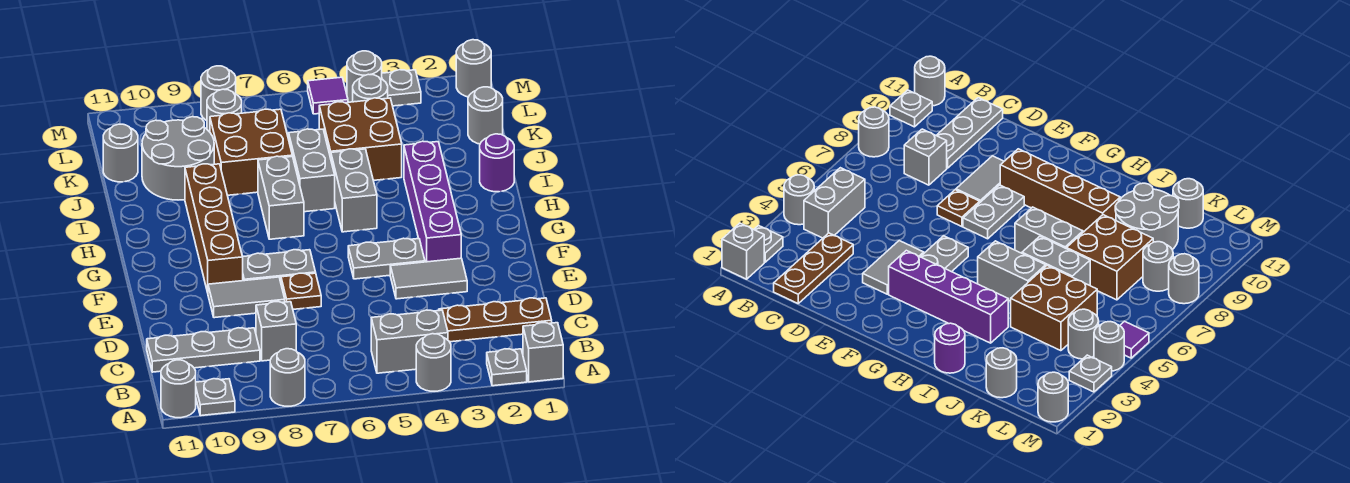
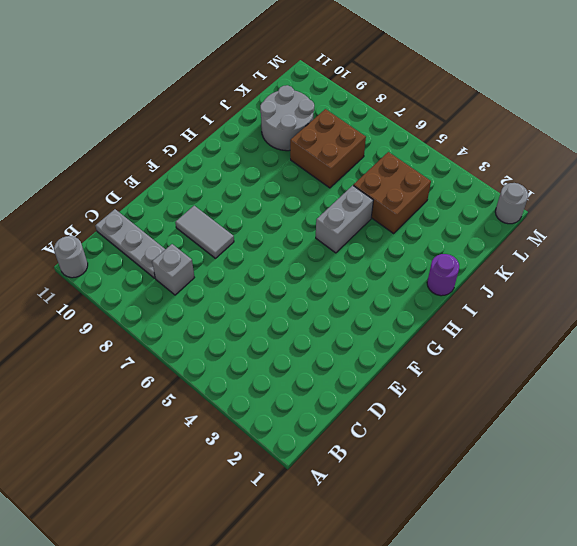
none -> grey 1x1 brick [523,323,563,382]
none -> grey 1x1 plate [487,349,527,386]
none -> grey 1x1 round brick [416,334,451,391]
none -> grey 1x1 round brick [270,349,305,406]

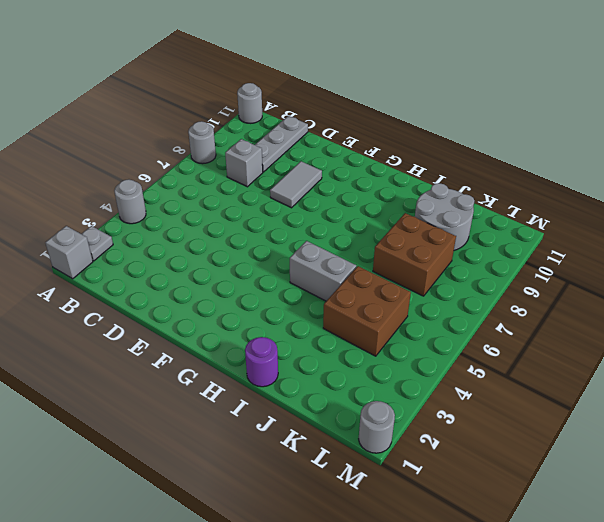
none -> grey 1x1 plate [196,379,235,416]
none -> grey 1x2 brick [371,310,448,373]
none -> brown 1x3 plate [439,298,552,342]
none -> grey 1x2 tile [390,258,467,299]

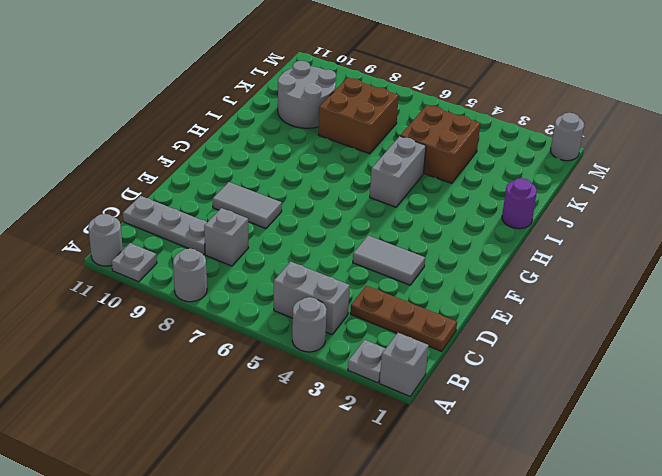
none -> brown 1x1 plate [281,273,321,309]
none -> purple 1x4 brick [404,141,461,262]
none -> grey 1x2 plate [348,238,425,279]
none -> grey 1x2 plate [243,250,316,282]

